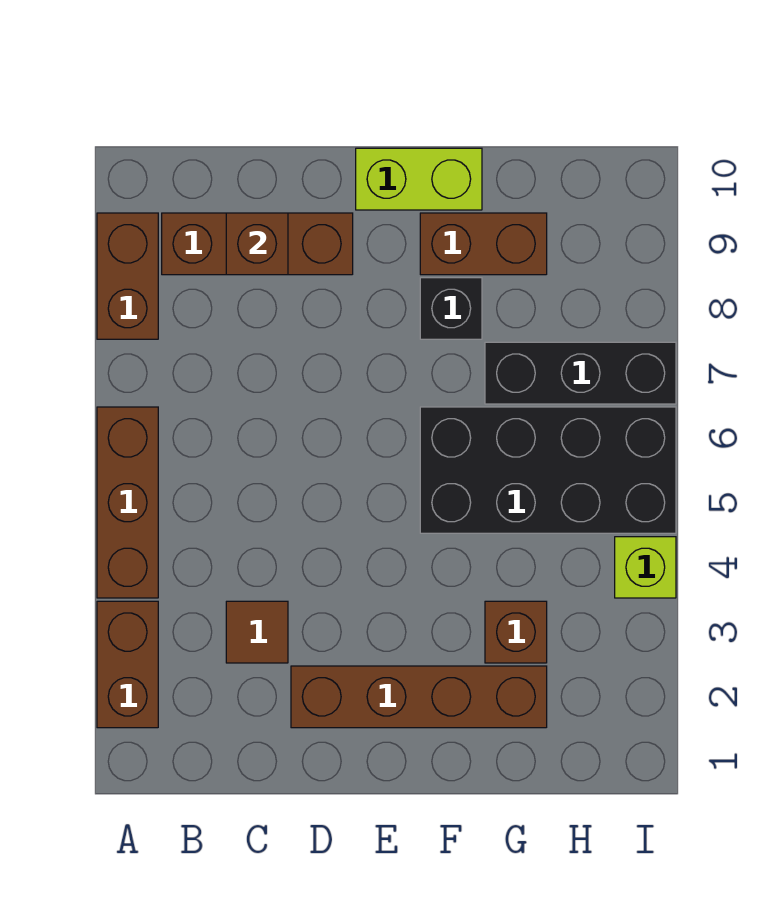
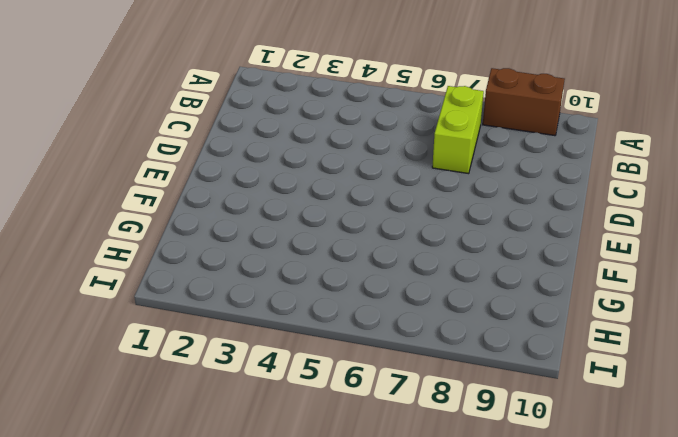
lime 1x2 brick [432,86,484,174] -> lime 1x2 brick moved to [356,148,482,210]
none -> brown 1x2 brick [97,601,158,728]
none -> brown 1x3 brick [97,407,158,598]
none -> brown 1x3 brick [162,213,353,275]

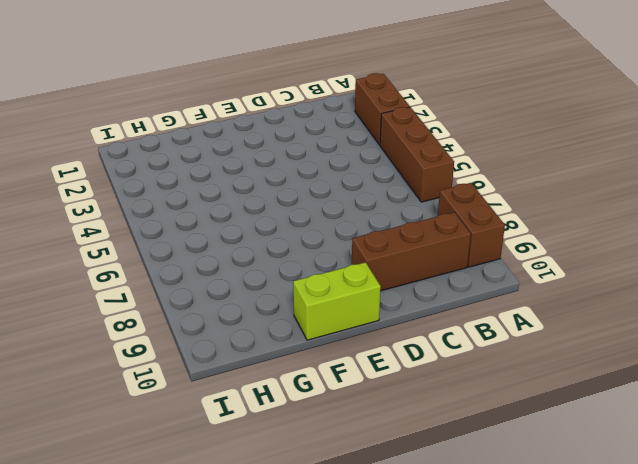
none -> brown 1x1 tile [226,601,288,663]
none -> brown 1x4 brick [291,666,547,728]
none -> black 2x4 brick [420,407,676,533]

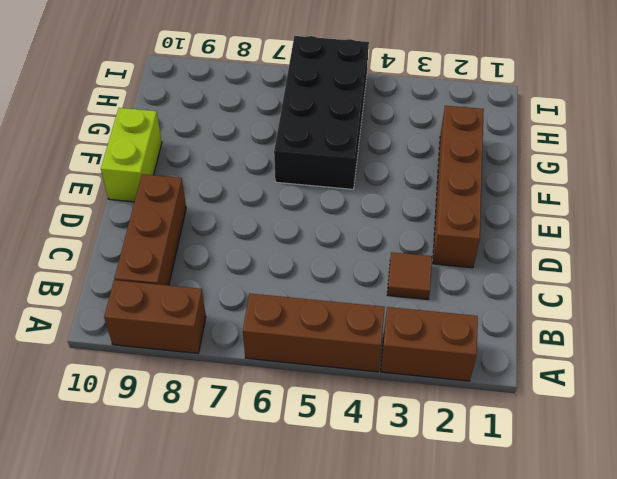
none -> black 1x1 brick [420,278,482,339]
none -> brown 1x2 brick [420,213,547,275]
none -> brown 1x1 brick [485,601,547,663]

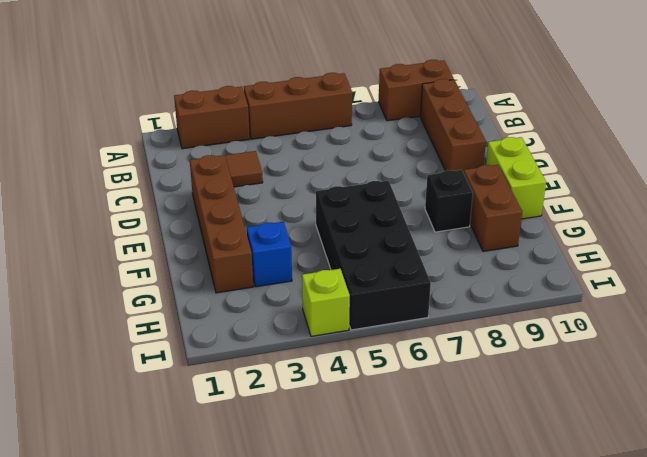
blue 1x1 brick [247,222,292,287] -> brown 1x1 brick [485,601,547,663]
none -> black 1x3 brick [485,342,676,404]
none -> brown 1x1 brick [226,213,288,275]

